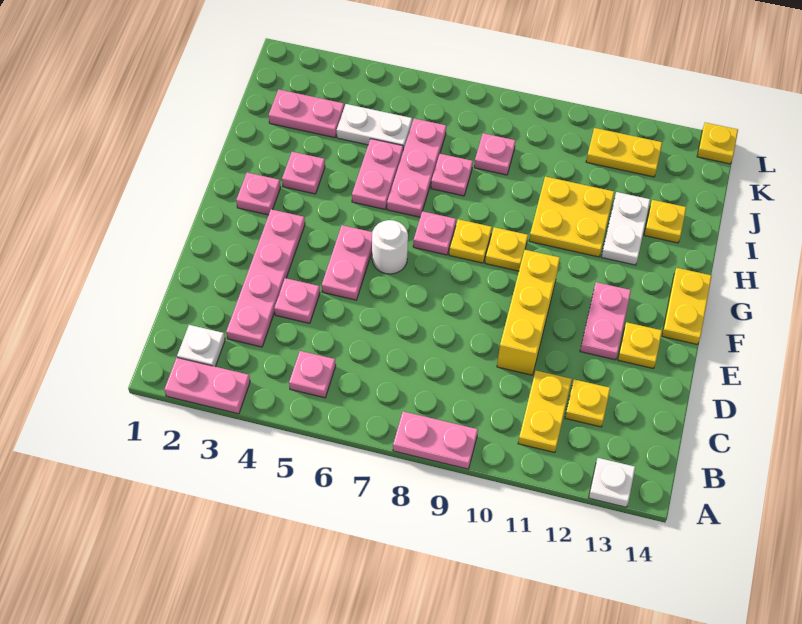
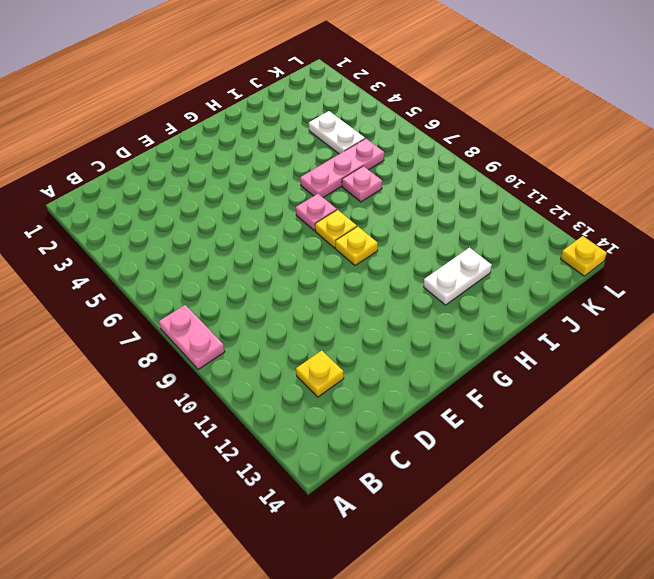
none -> pink 1x2 plate [164,358,250,414]
none -> white 1x1 plate [589,458,635,507]
none -> white 1x1 plate [177,325,225,367]
none -> pink 1x1 plate [289,351,336,398]

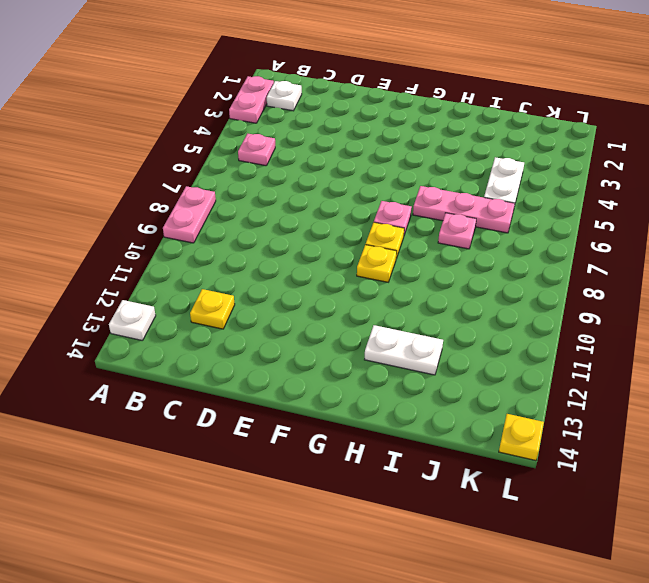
none -> yellow 1x2 plate [518,371,572,453]
none -> pink 1x4 plate [226,209,305,347]
none -> pink 1x1 plate [274,278,320,323]
none -> yellow 1x3 brick [497,250,560,375]

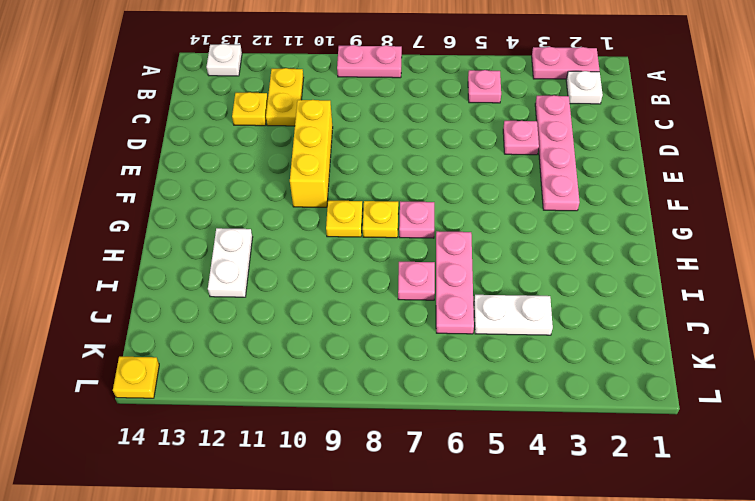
none -> pink 1x2 plate [322,225,372,300]
none -> pink 1x2 plate [580,282,631,360]
none -> yellow 1x1 plate [618,322,662,368]
none -> white 1x1 round brick [372,220,408,274]

